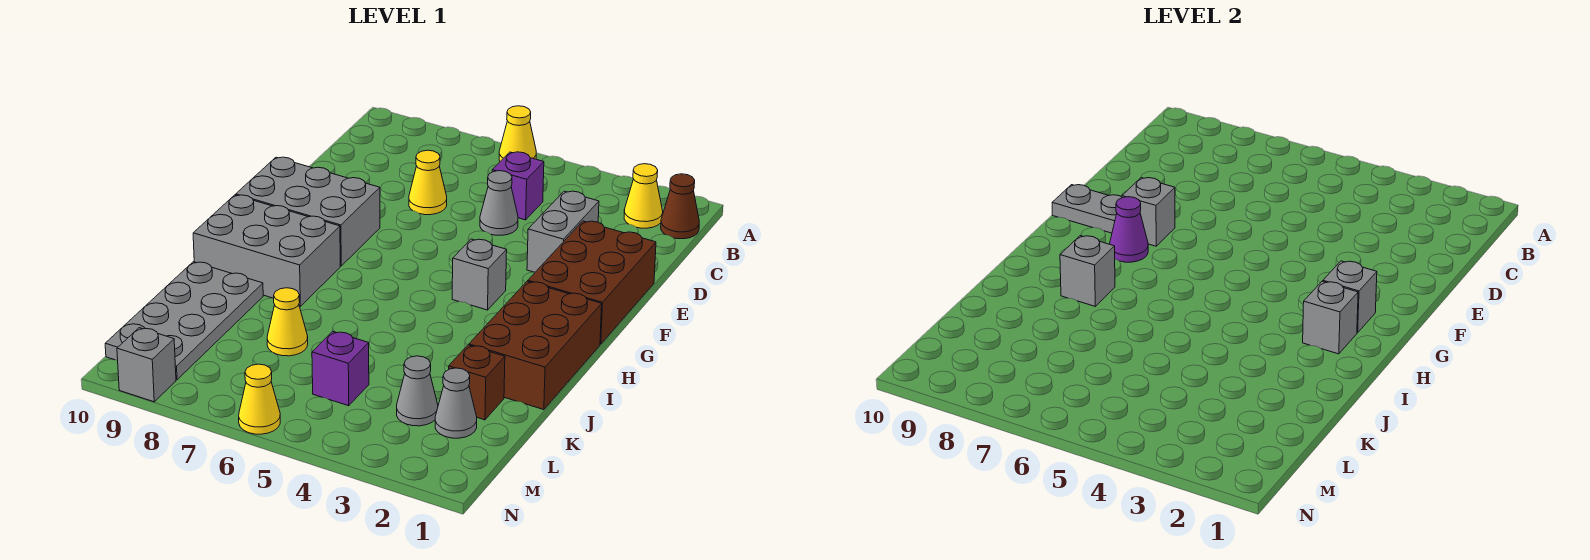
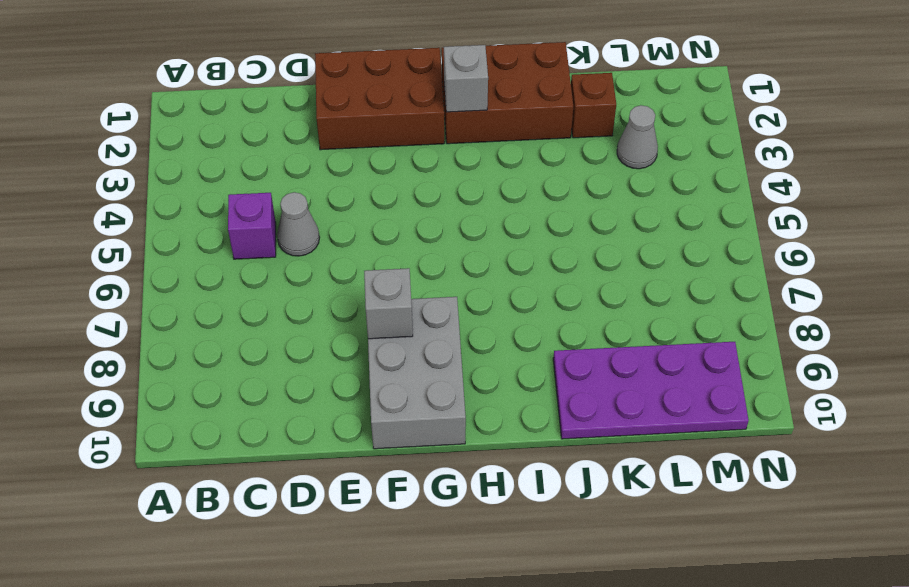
purple 2x4 plate [553,342,749,439] -> grey 2x4 plate [105,262,263,380]
none -> yellow 1x1 cone [499,106,536,161]
none -> brown 1x1 cone [661,174,699,239]
none -> yellow 1x1 cone [624,164,663,228]

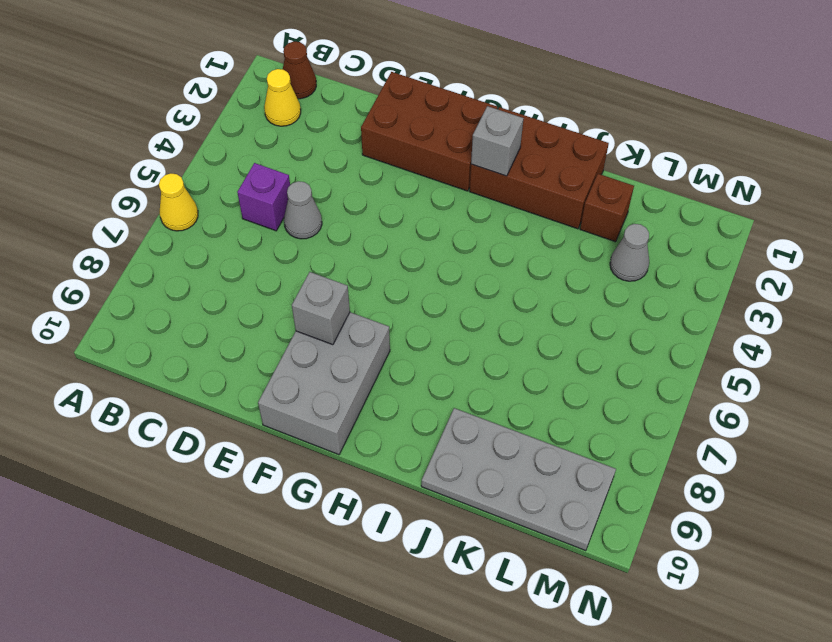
none -> grey 1x2 brick [527,191,599,272]
none -> yellow 1x1 cone [409,150,447,215]
none -> grey 1x1 brick [452,239,507,310]

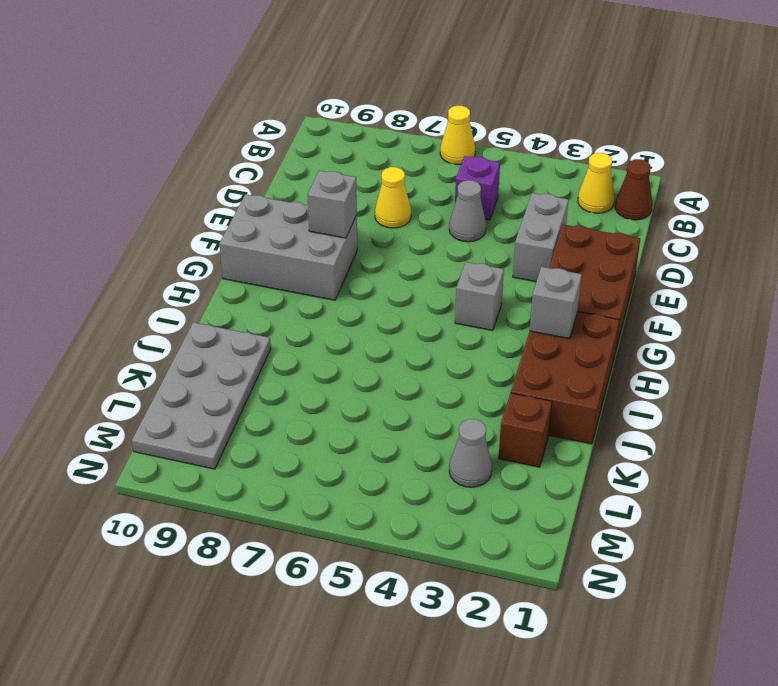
none -> grey 2x3 brick [193,195,340,306]
none -> yellow 1x1 cone [267,288,308,356]
none -> grey 1x1 cone [435,368,477,438]

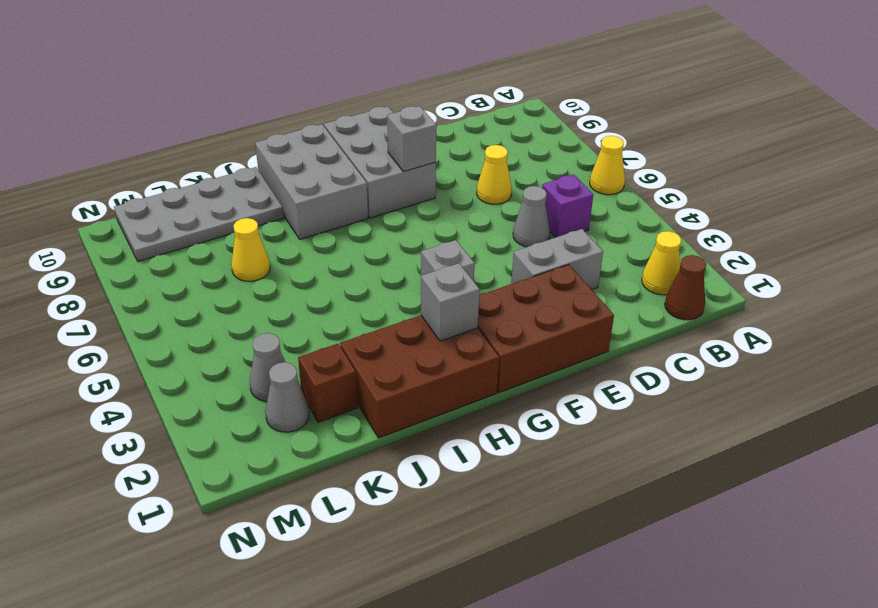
none -> purple 1x1 brick [312,331,369,406]
none -> yellow 1x1 cone [239,364,280,434]
none -> grey 1x1 brick [117,328,176,402]

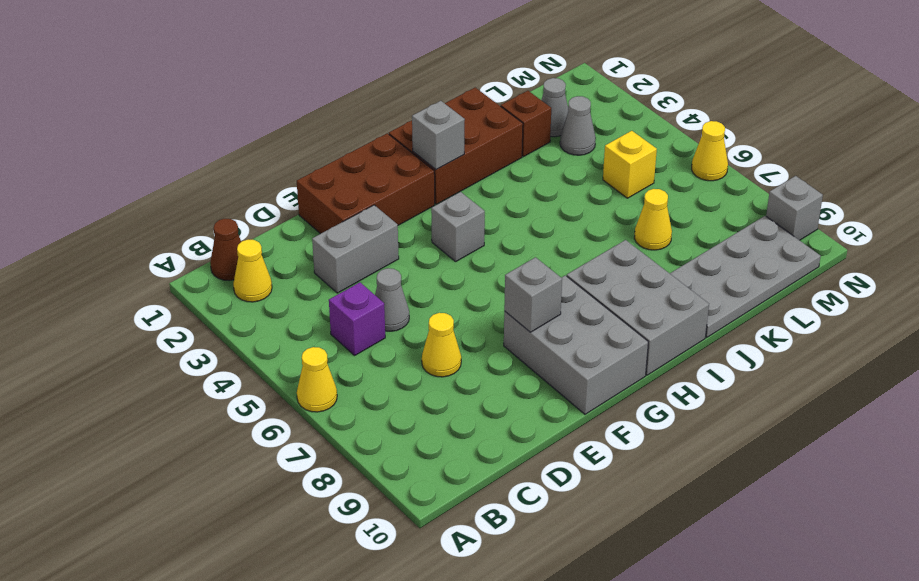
yellow 1x1 brick [603,131,657,198] -> purple 1x1 brick [312,331,369,406]
none -> grey 1x2 plate [1052,185,1122,233]
none -> grey 1x1 brick [1323,261,1377,333]
none -> purple 1x1 cone [1110,197,1148,262]

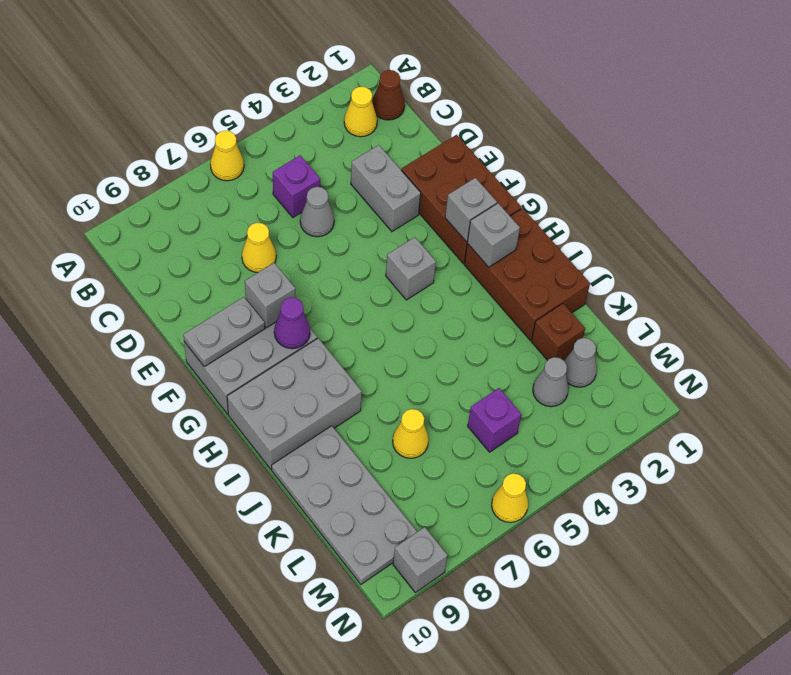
none -> grey 1x1 brick [1060,236,1115,306]

